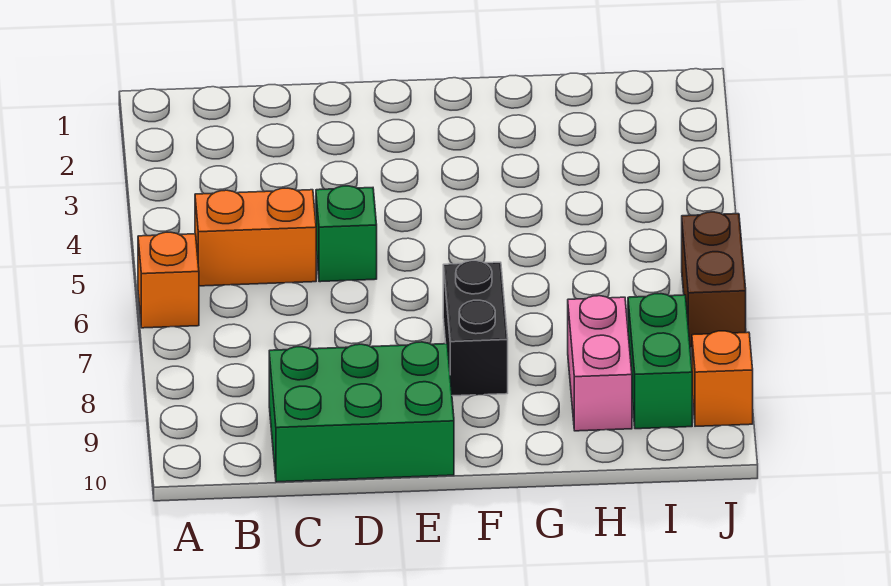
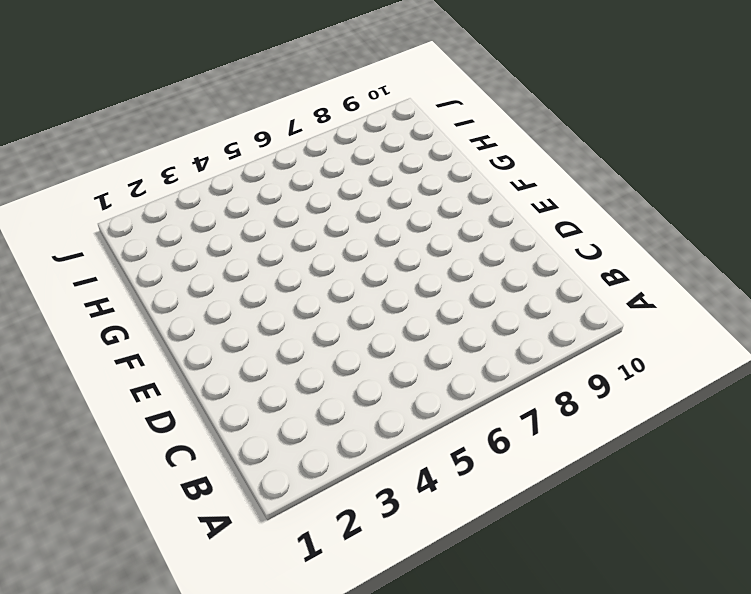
none -> orange 1x1 brick [138,232,199,328]
none -> orange 1x2 brick [195,188,316,286]

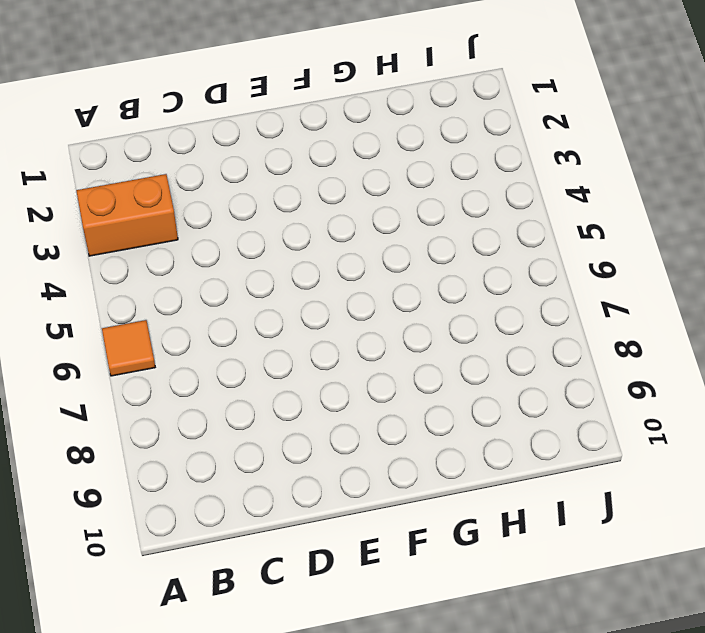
orange 1x2 brick [76,174,178,256] -> orange 1x2 brick moved to [195,188,316,286]
orange 1x1 tile [102,320,155,376] -> orange 1x1 brick [138,232,199,328]
none -> green 2x3 brick [269,342,454,482]
none -> green 1x1 brick [316,186,377,282]

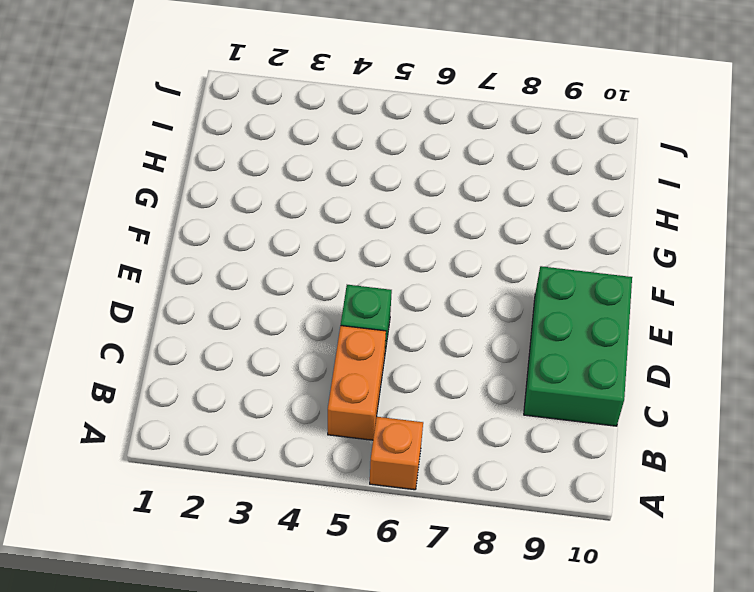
none -> black 1x2 brick [443,261,508,396]
none -> pink 1x2 brick [568,296,632,431]

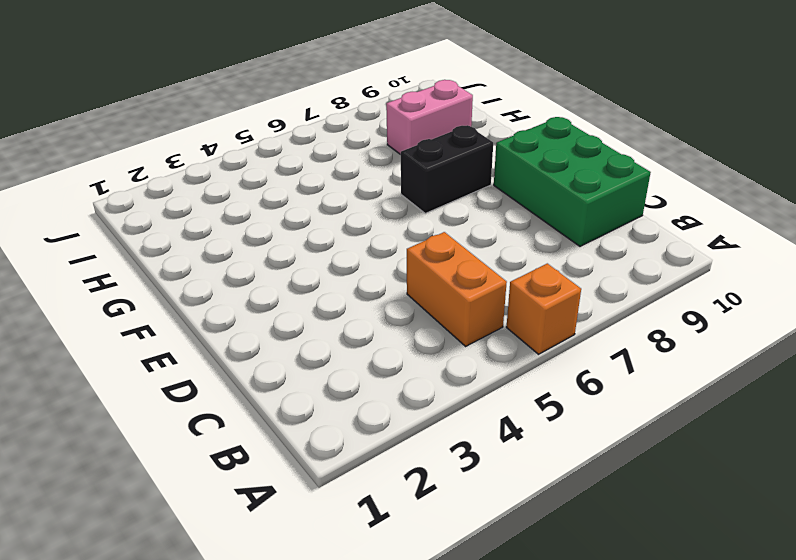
none -> green 1x1 brick [316,186,377,282]
none -> green 1x2 brick [628,294,692,429]

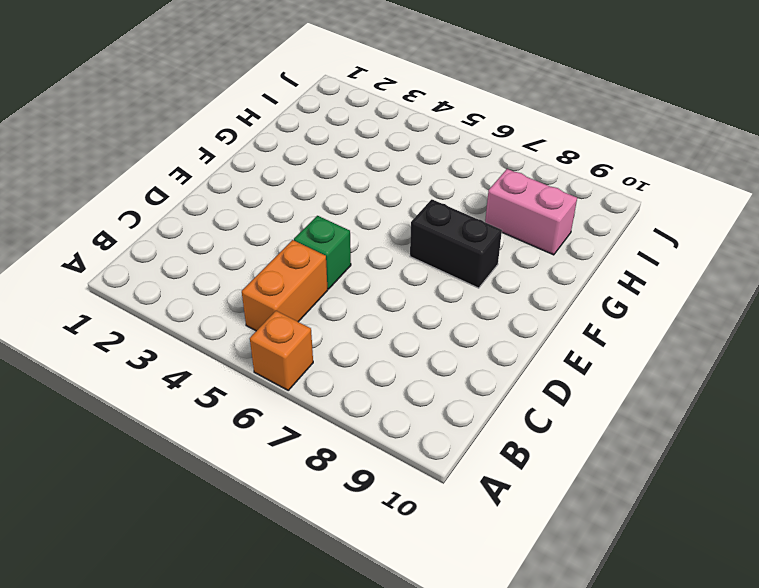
none -> green 2x3 brick [269,342,454,482]
none -> green 1x2 brick [628,294,692,429]

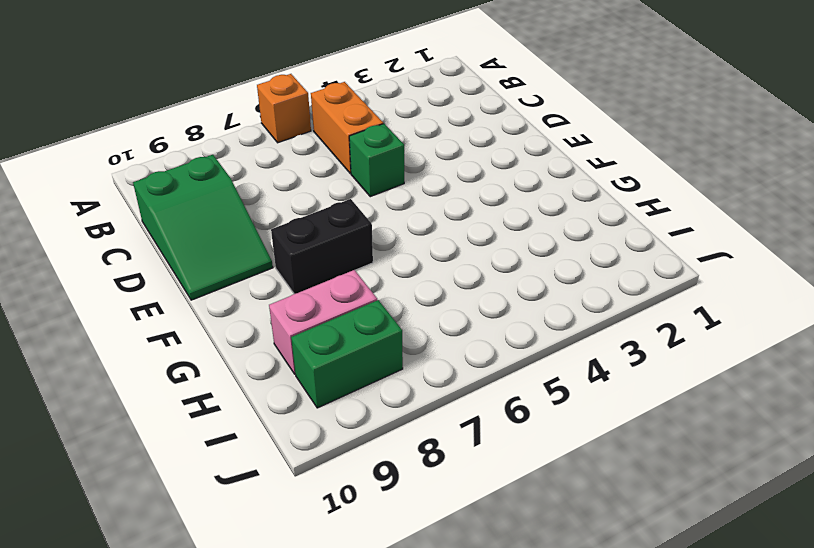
green 2x3 slope [133,155,273,300] -> green 2x3 brick [269,342,454,482]
none -> brown 1x2 brick [682,212,746,347]
none -> orange 1x1 brick [692,331,753,426]

